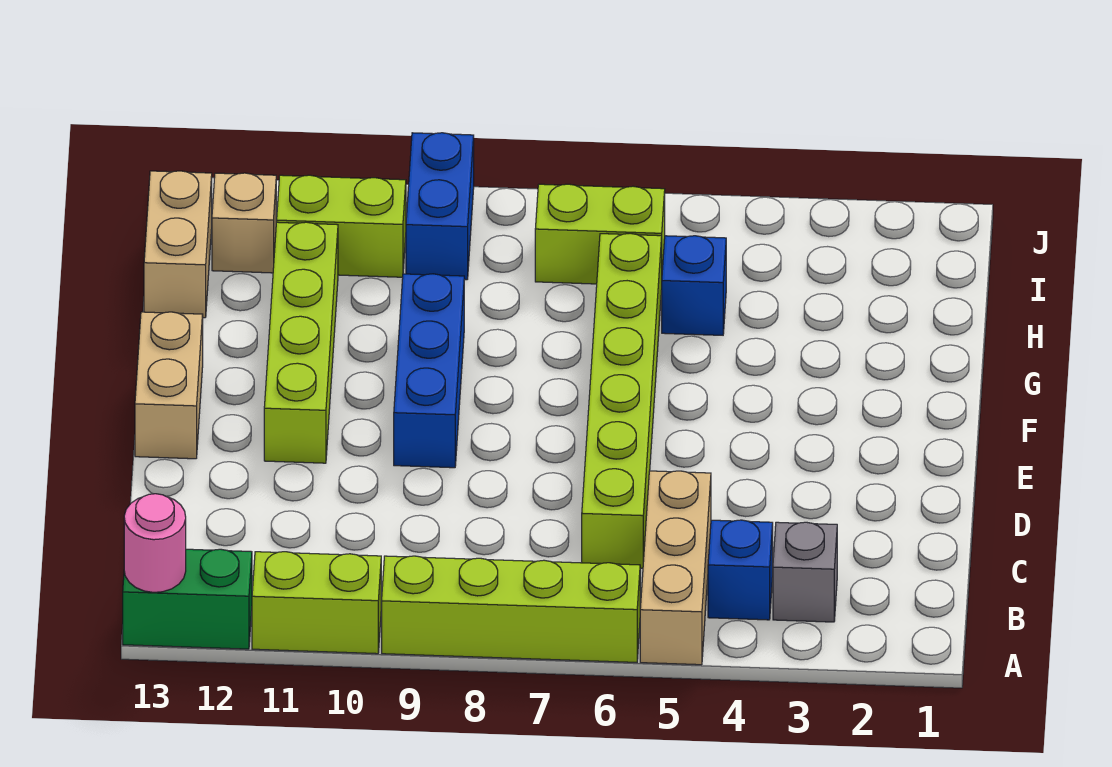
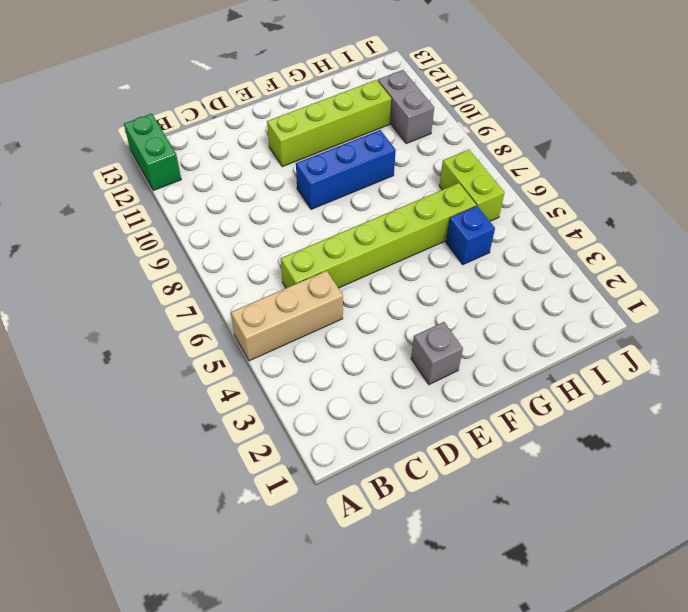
grey 1x1 brick [411,322,463,385] -> grey 1x1 brick moved to [773,522,837,622]
grey 1x2 brick [378,70,434,144] -> lime 1x2 brick [277,175,406,277]
none -> lime 1x4 brick [382,556,640,662]
none -> lime 1x2 brick [252,552,381,654]
none -> blue 1x1 brick [708,520,773,620]

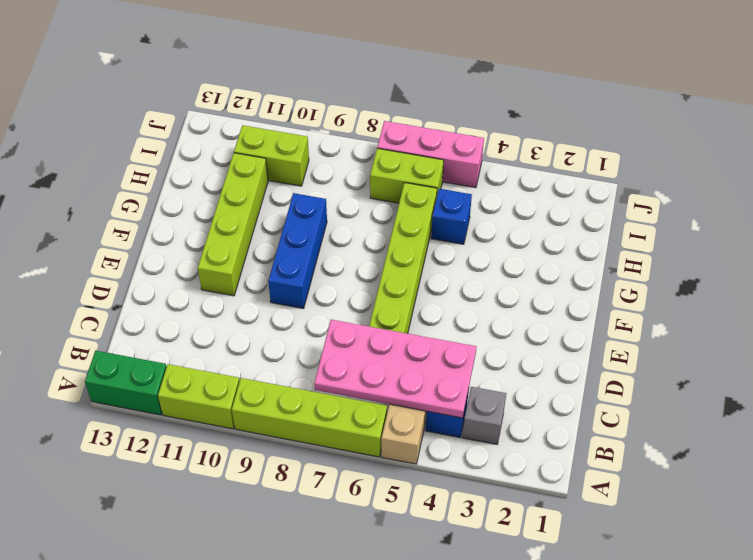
pink 2x4 plate [314,320,476,418] -> none
pink 1x3 brick [377,121,484,188] -> none
none -> tan 1x2 brick [135,312,203,459]
none -> tan 1x2 brick [144,171,212,318]
none -> blue 1x2 brick [406,133,474,280]

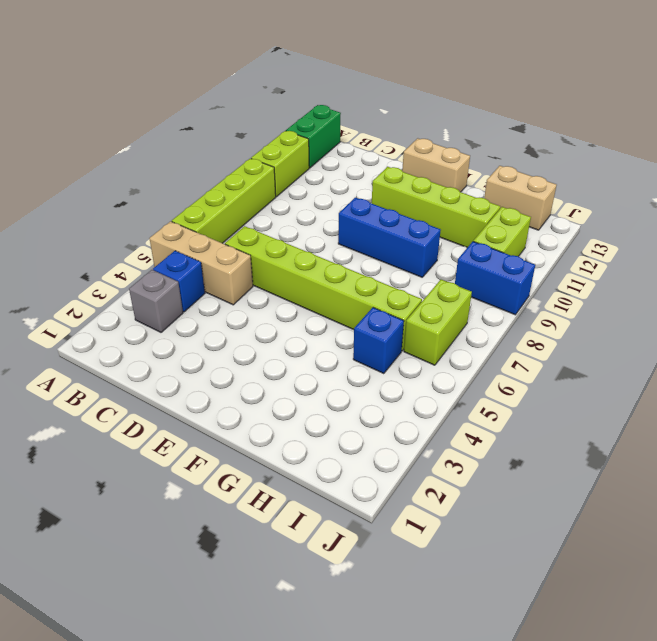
none -> tan 1x1 brick [212,173,276,273]
none -> pink 1x1 round brick [124,494,186,592]

